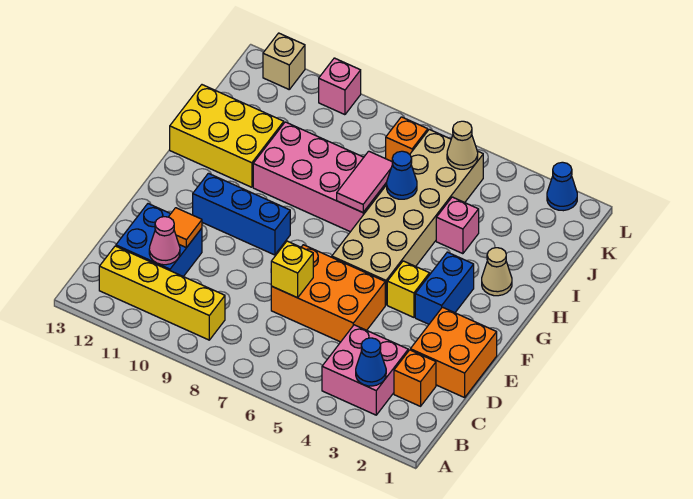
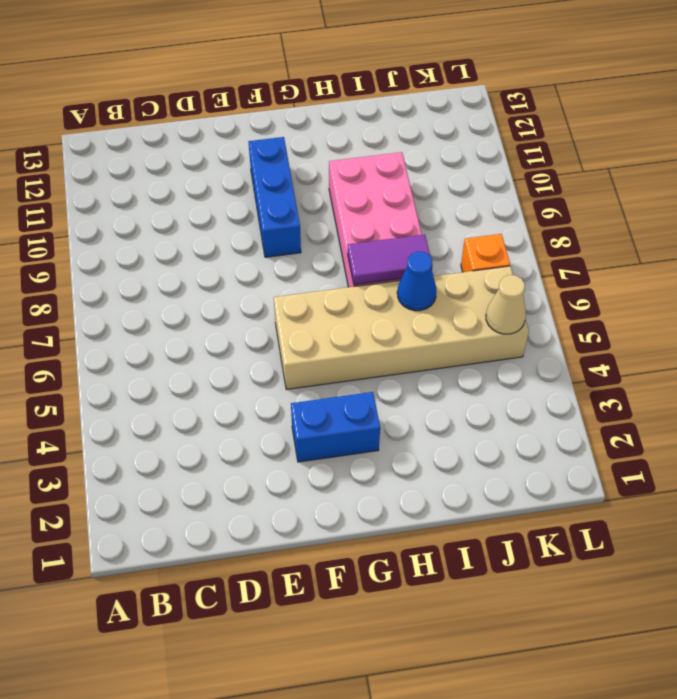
purple 1x2 tile [348,235,430,285] -> pink 1x2 tile [337,151,393,212]
none -> pink 2x2 brick [322,325,408,415]
none -> yellow 1x4 brick [99,246,225,340]
none -> orange 1x1 brick [394,350,436,406]

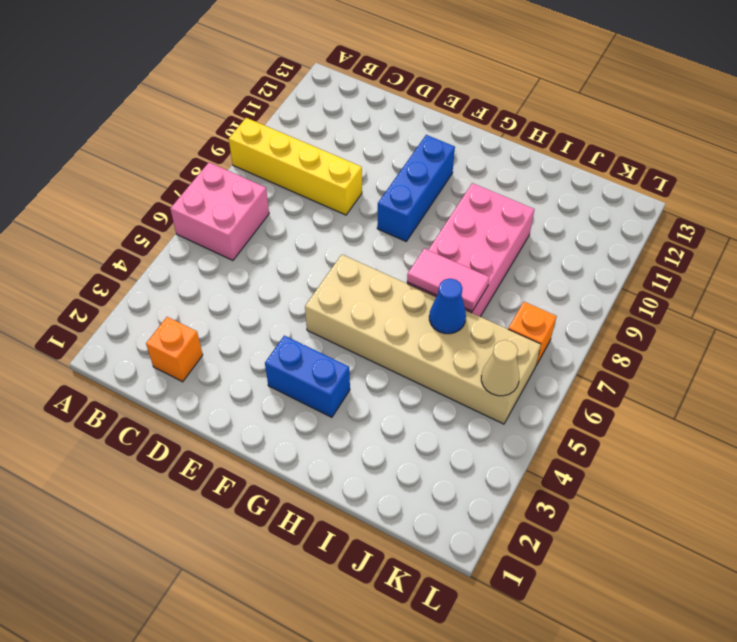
pink 2x2 brick [170,163,269,260] -> pink 2x2 brick moved to [322,325,408,415]
yellow 1x4 brick [229,118,362,215] -> yellow 1x4 brick turned to [99,246,225,340]
none -> blue 2x2 brick [116,204,202,277]
none -> orange 2x2 brick [410,307,497,398]
none -> orange 2x3 brick [271,245,385,342]

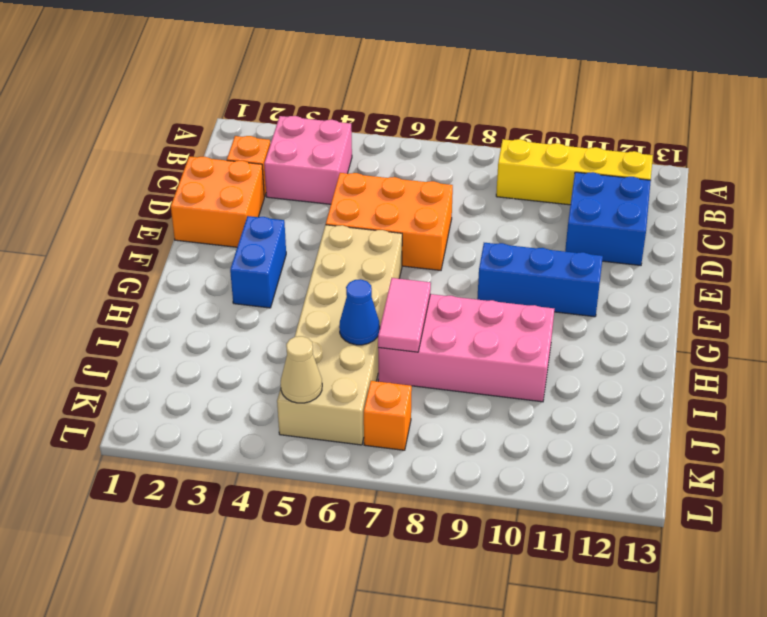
none -> yellow 1x1 brick [387,261,430,317]
none -> tan 1x1 cone [482,248,512,296]
none -> yellow 2x3 brick [170,85,284,187]

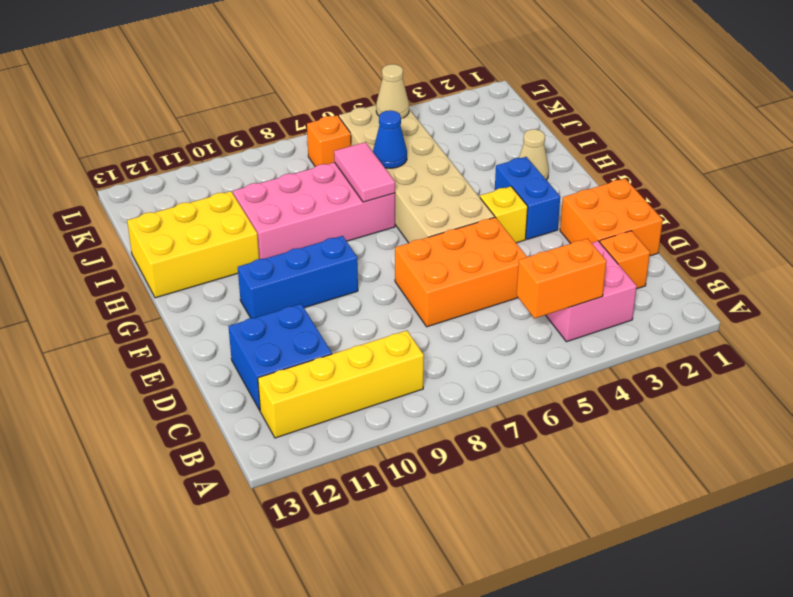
orange 1x2 brick [517,239,607,318] -> none
none -> pink 1x1 brick [436,197,479,254]
none -> blue 1x1 cone [547,162,577,211]
none -> pink 1x1 brick [319,58,361,115]

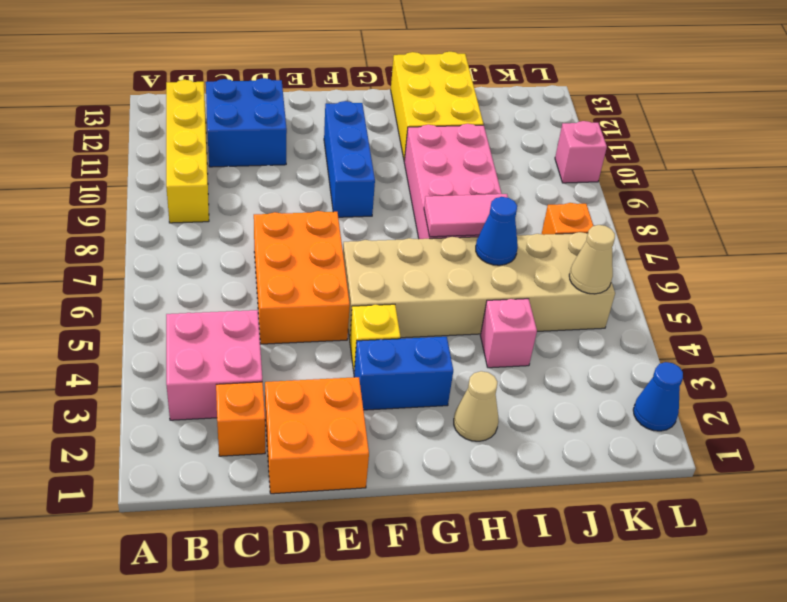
none -> tan 1x1 brick [263,33,305,89]
none -> blue 1x1 cone [356,338,386,386]
none -> pink 1x1 cone [149,217,180,265]

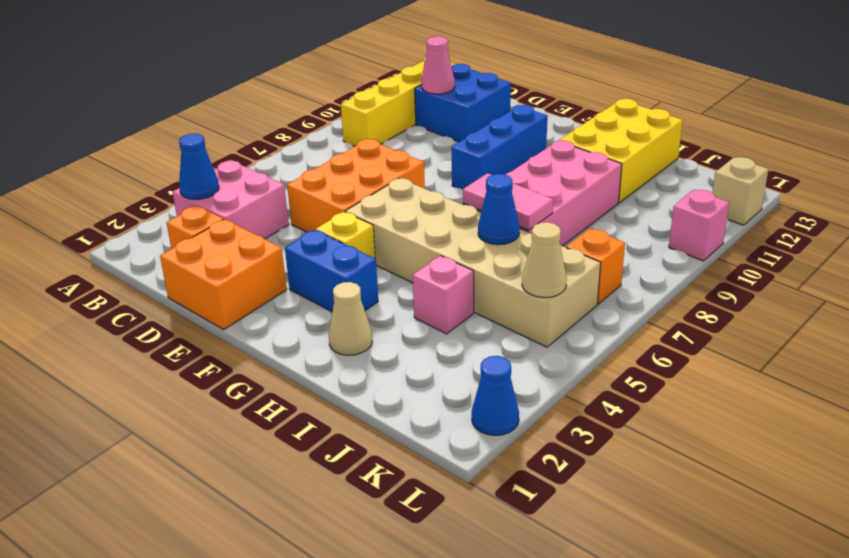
none -> yellow 1x1 brick [271,241,313,298]
none -> orange 1x1 tile [169,208,202,248]

